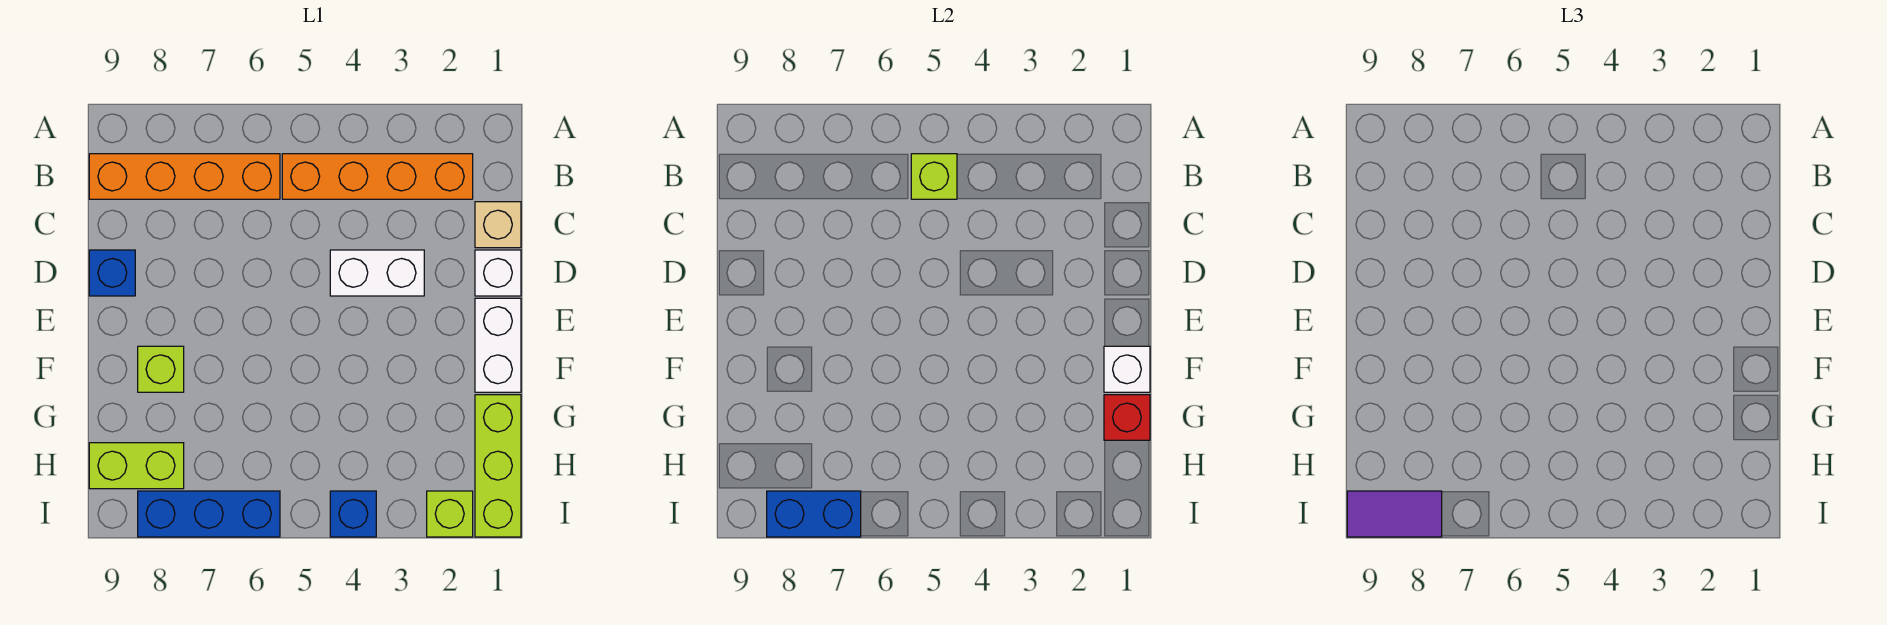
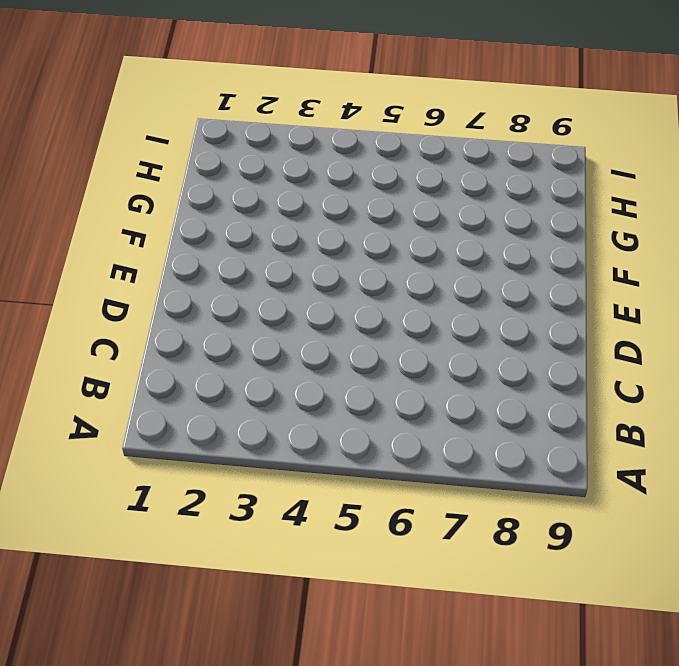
none -> orange 1x4 brick [282,154,473,199]
none -> orange 1x4 brick [89,154,280,199]
none -> tan 1x1 brick [475,202,521,248]

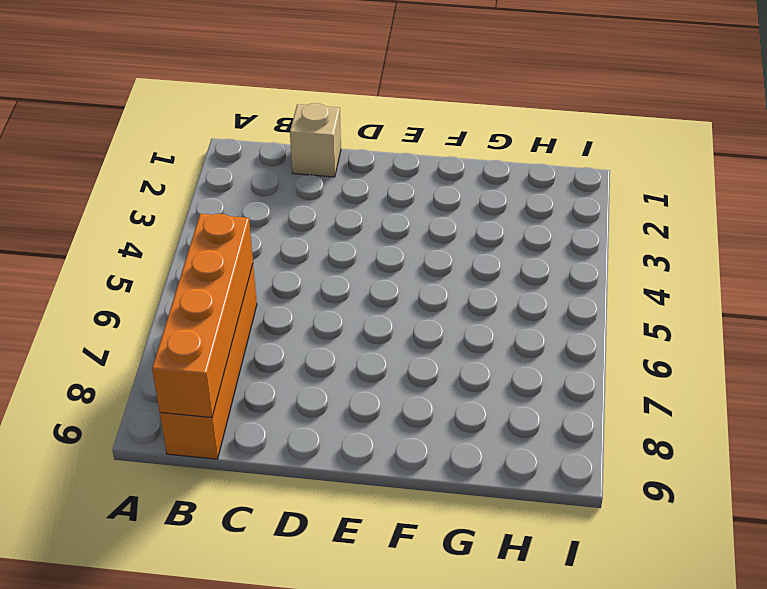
orange 1x4 brick [152,214,253,418] -> orange 1x4 brick moved to [282,154,473,199]
none -> white 1x1 brick [475,250,521,296]
none -> white 1x2 brick [330,250,424,296]
none -> blue 1x1 brick [89,250,135,296]

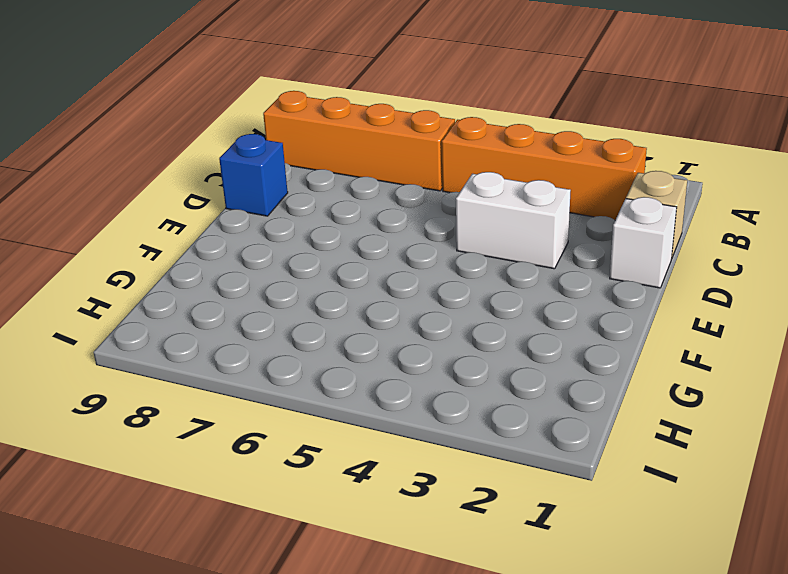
none -> white 1x2 brick [475,298,521,392]
none -> lime 1x1 brick [138,346,184,392]
none -> lime 1x3 brick [475,395,521,537]

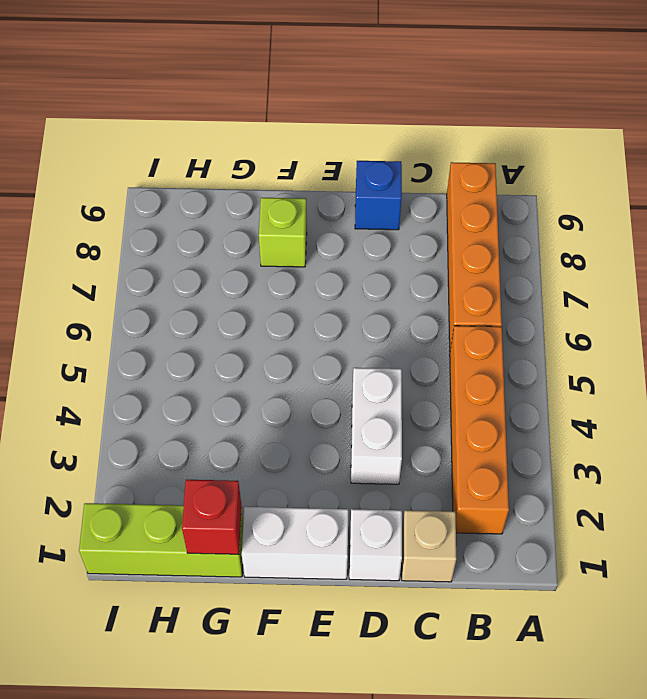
none -> lime 1x2 brick [89,443,184,489]
none -> lime 1x1 brick [427,491,473,537]
none -> blue 1x1 brick [330,491,376,537]

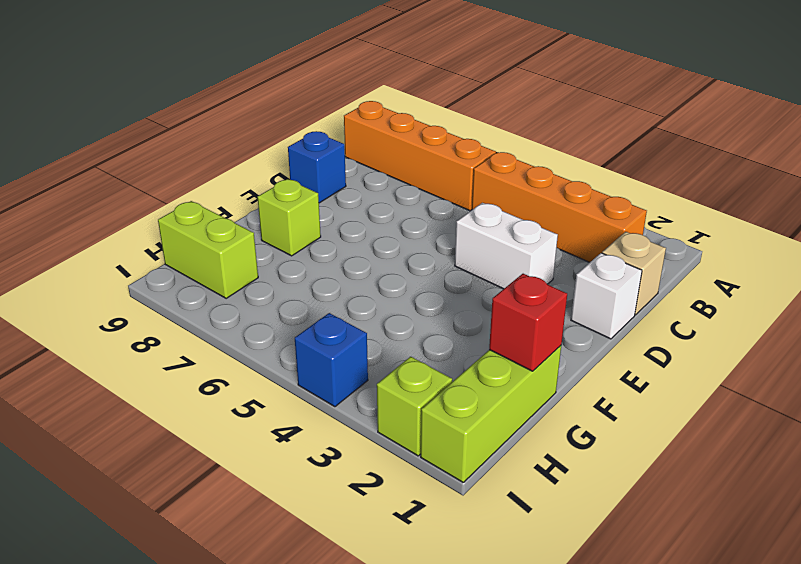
none -> white 1x2 brick [475,298,521,392]
none -> blue 1x3 brick [138,491,280,537]
none -> lime 1x1 brick [911,154,957,199]

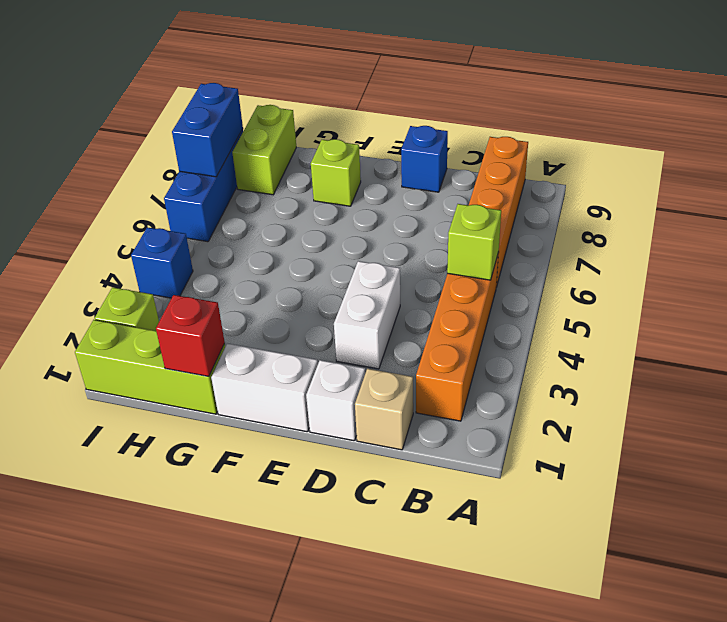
none -> white 1x1 brick [1104,346,1150,392]
none -> purple 1x2 tile [1347,491,1442,537]

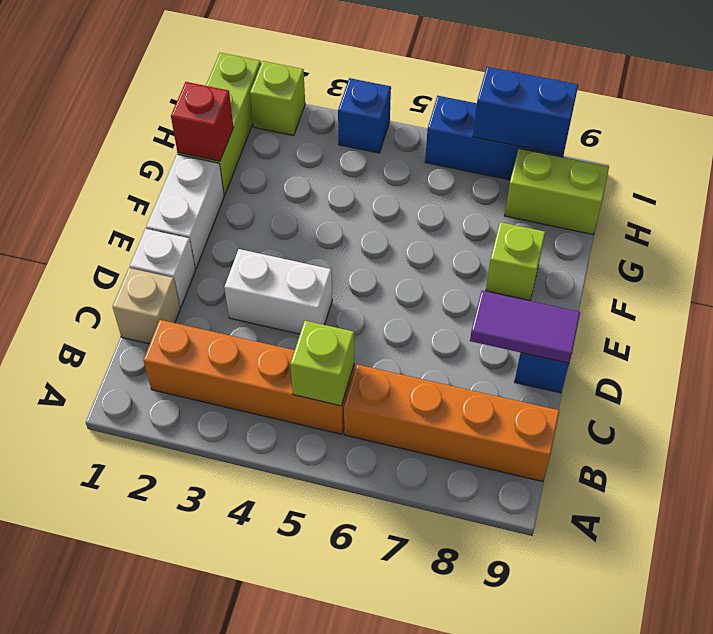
purple 1x2 tile [470,291,580,363] -> purple 1x2 tile moved to [1347,491,1442,537]
none -> white 1x1 brick [1104,346,1150,392]

